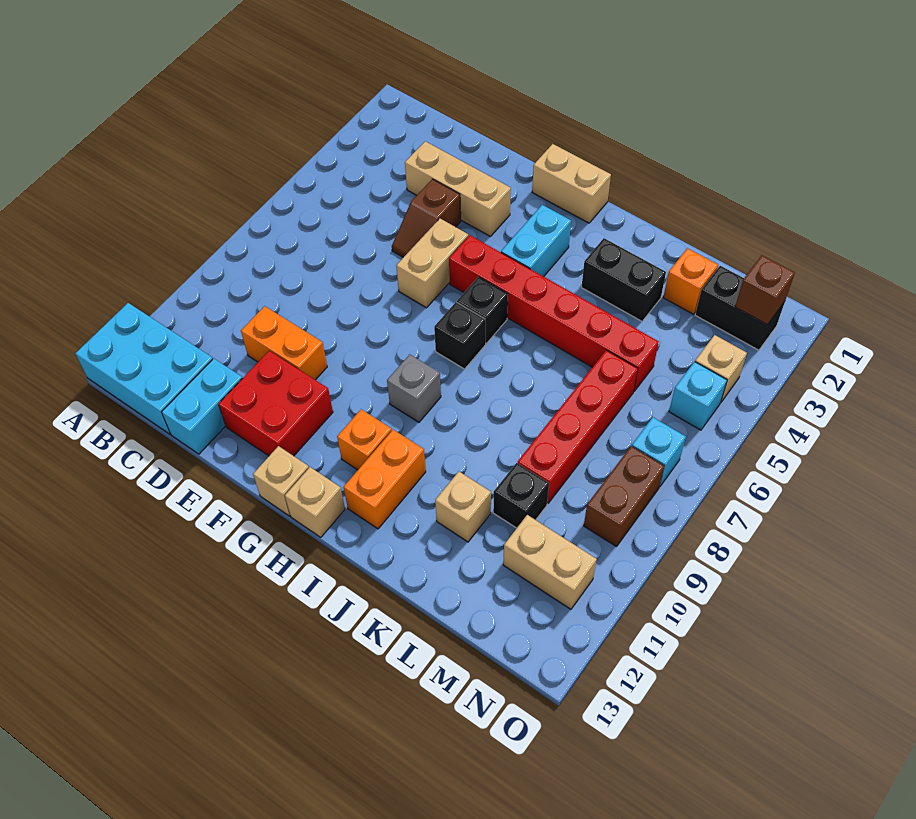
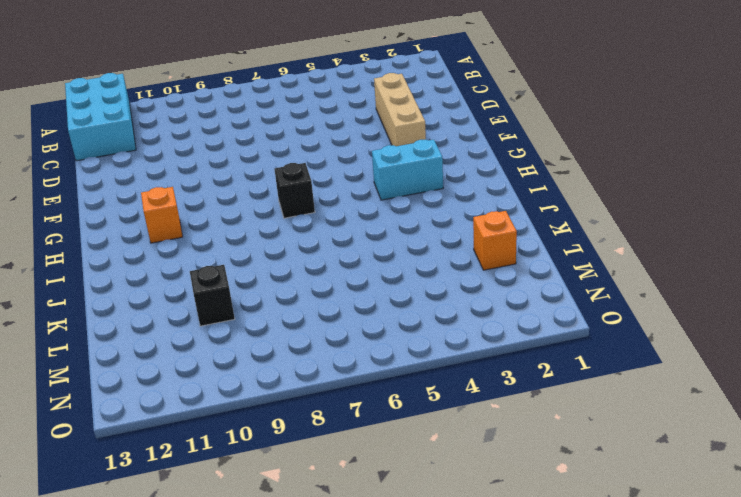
none -> orange 1x2 brick [241,306,327,380]
none -> cyan 1x2 brick [162,358,242,454]
none -> brown 1x2 slope [392,179,461,257]

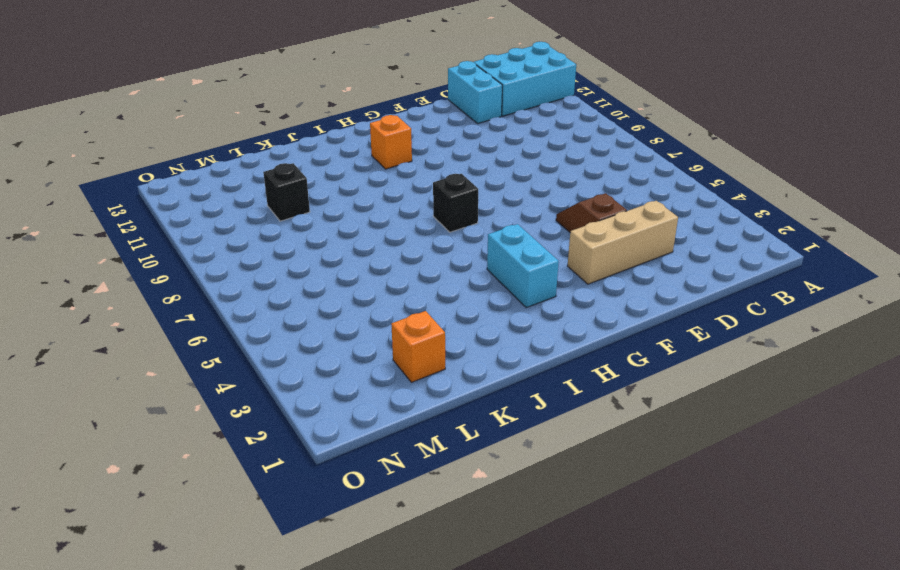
none -> orange 1x2 brick [241,306,327,380]
none -> red 2x2 brick [219,351,333,456]
none -> tan 1x2 brick [396,219,468,308]

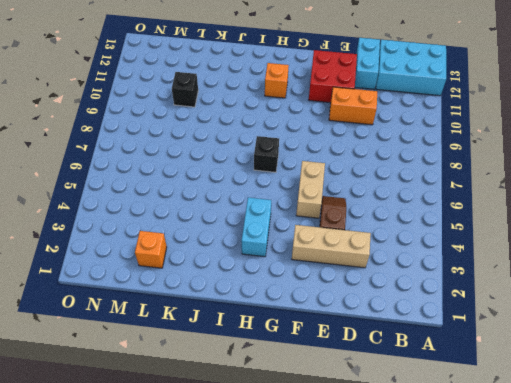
none -> tan 1x2 brick [532,144,611,223]
none -> red 1x6 brick [449,235,659,391]
none -> tan 1x1 brick [253,446,309,516]

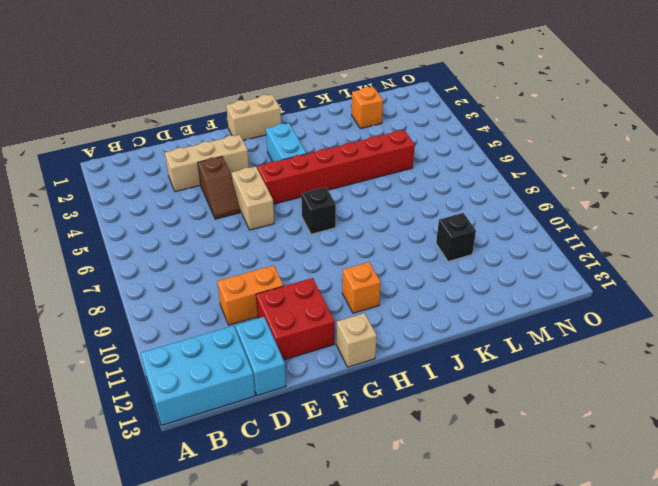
none -> black 1x1 brick [457,277,508,343]
none -> grey 1x1 brick [387,354,441,422]
none -> tan 1x1 brick [285,467,345,537]

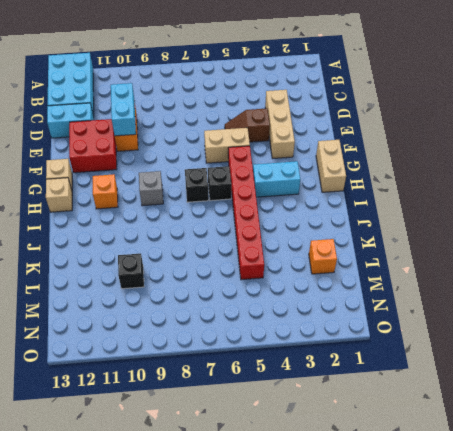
cyan 1x2 brick [111,83,136,136] -> none
none -> orange 1x2 brick [344,430,426,529]
none -> black 1x2 brick [581,238,666,321]
none -> tan 1x1 brick [435,472,491,542]

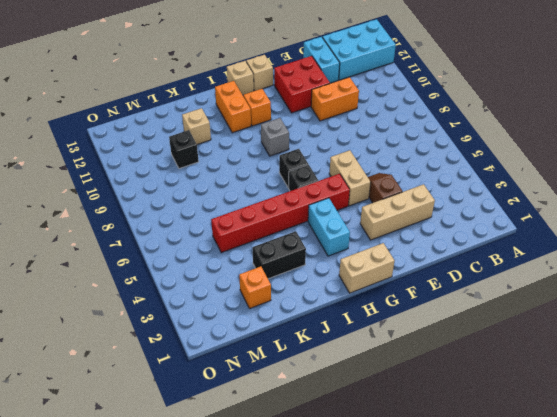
none -> red 1x4 brick [518,350,638,503]
none -> black 1x2 brick [695,266,785,350]
none -> tan 1x2 brick [503,515,597,609]

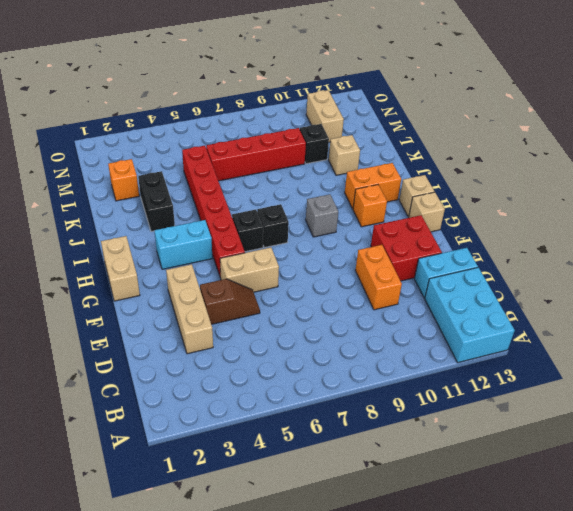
none -> black 1x2 brick [695,266,785,350]
none -> tan 1x1 brick [695,335,747,403]
none -> cyan 1x1 brick [669,362,727,430]

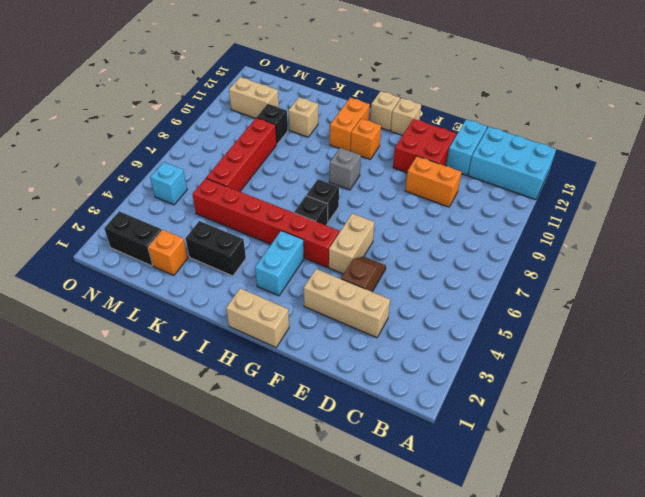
none -> tan 1x1 brick [695,335,747,403]
none -> cyan 1x1 brick [632,417,686,487]
none -> brown 1x2 brick [584,446,664,547]

